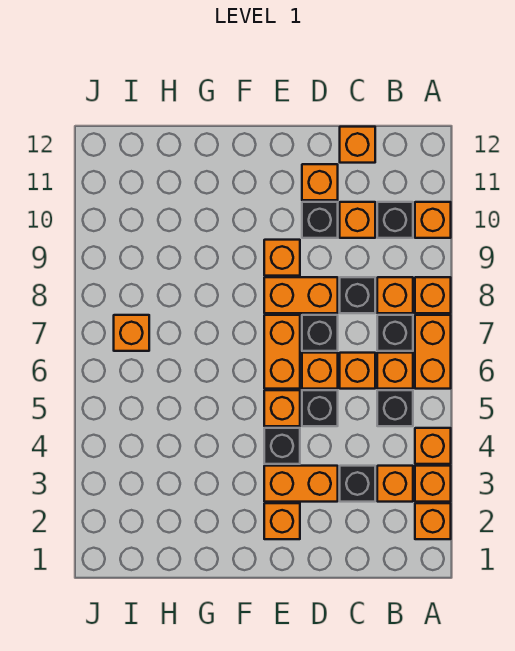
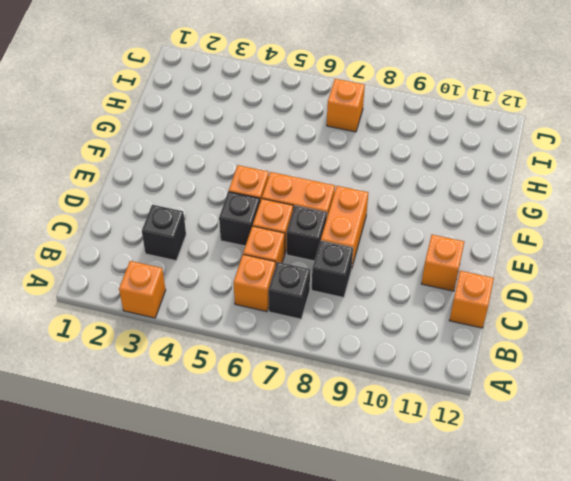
none -> orange 1x1 brick [415,503,451,539]
none -> orange 1x1 brick [415,428,451,464]
none -> orange 1x2 brick [415,315,451,389]
none -> orange 1x1 brick [415,277,451,313]

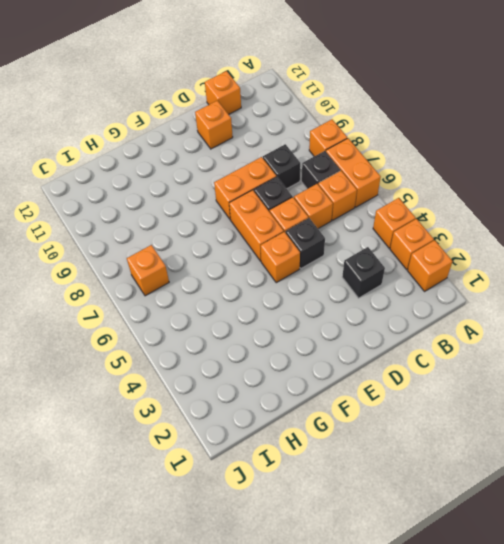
none -> orange 1x1 brick [415,202,451,238]
none -> orange 1x1 brick [377,466,413,502]
none -> black 1x1 brick [377,390,413,426]
none -> orange 1x1 brick [377,277,413,313]

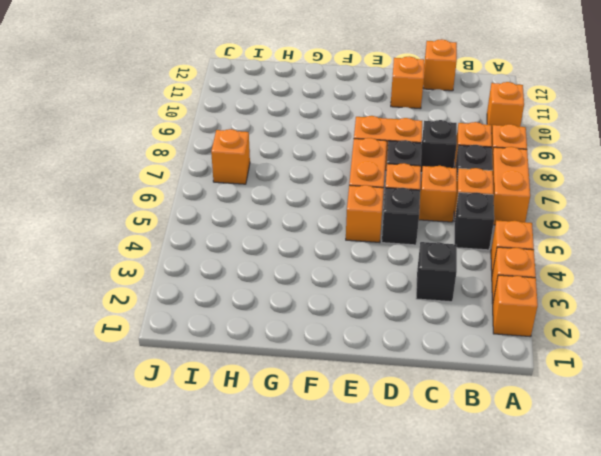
none -> orange 1x1 brick [377,466,413,502]
none -> black 1x1 brick [377,202,413,238]
none -> orange 1x1 brick [340,202,375,238]
none -> orange 1x2 brick [264,466,338,502]

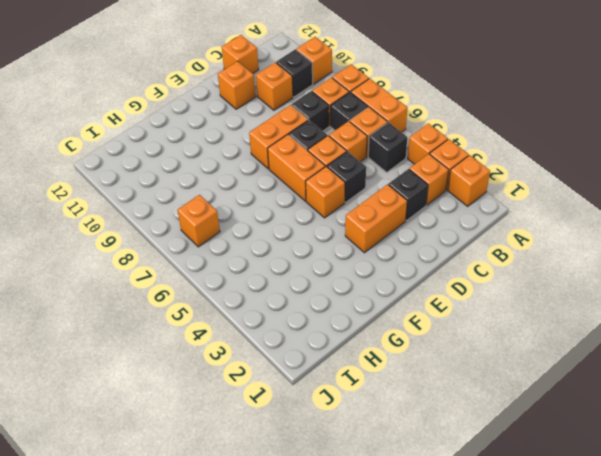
none -> black 1x1 brick [302,202,338,238]
none -> orange 1x1 brick [264,503,300,539]
none -> black 1x1 brick [264,428,300,464]
none -> orange 1x1 brick [264,240,300,276]

